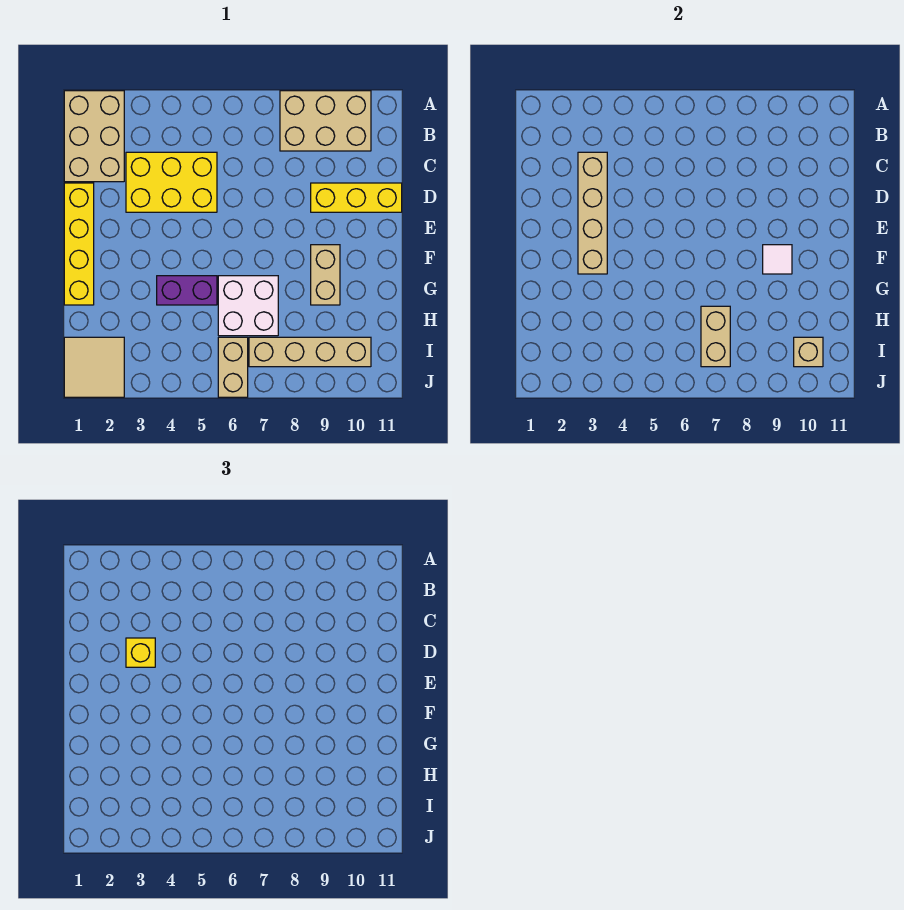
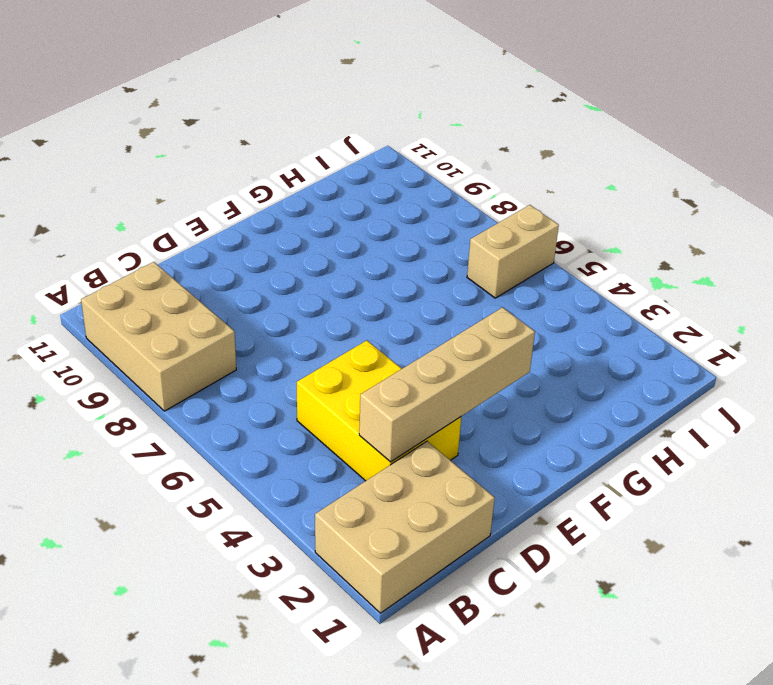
none -> yellow 1x4 brick [64,183,94,305]
none -> yellow 1x3 brick [311,183,402,212]
none -> tan 1x2 brick [311,245,340,305]

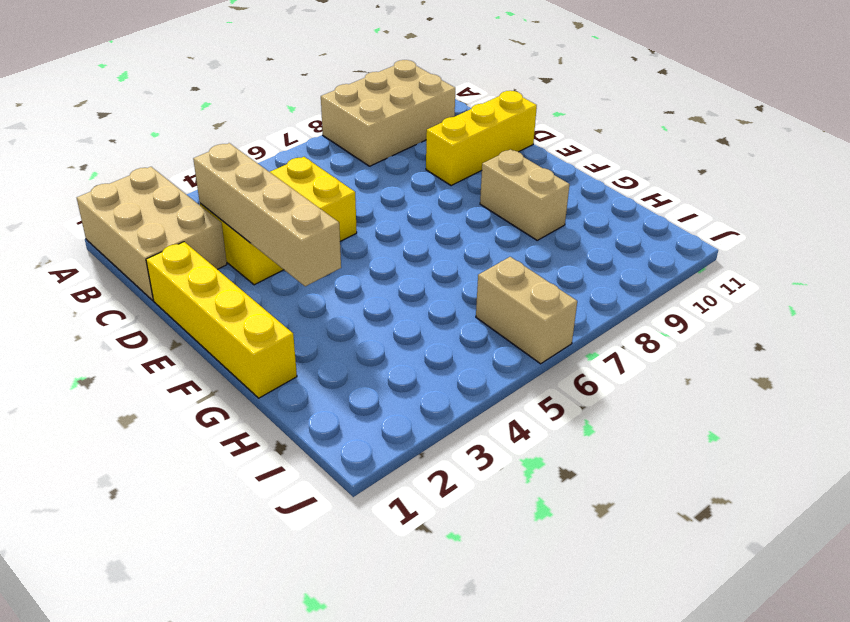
none -> purple 1x2 brick [157,276,217,305]
none -> white 2x2 brick [218,276,278,336]
none -> tan 2x2 tile [64,337,124,397]

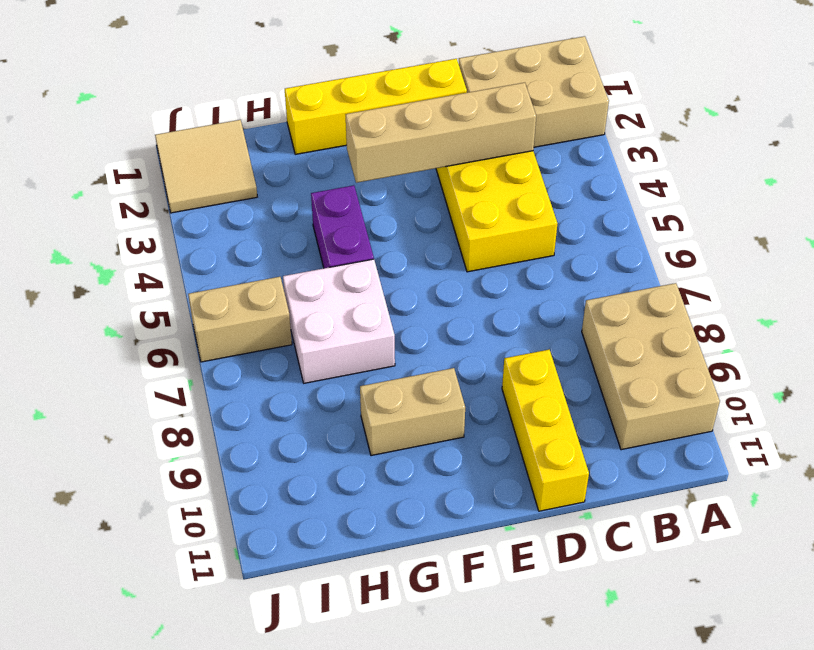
none -> tan 1x4 brick [249,337,371,367]
none -> white 1x1 tile [763,245,792,274]
none -> tan 1x2 brick [701,306,730,367]

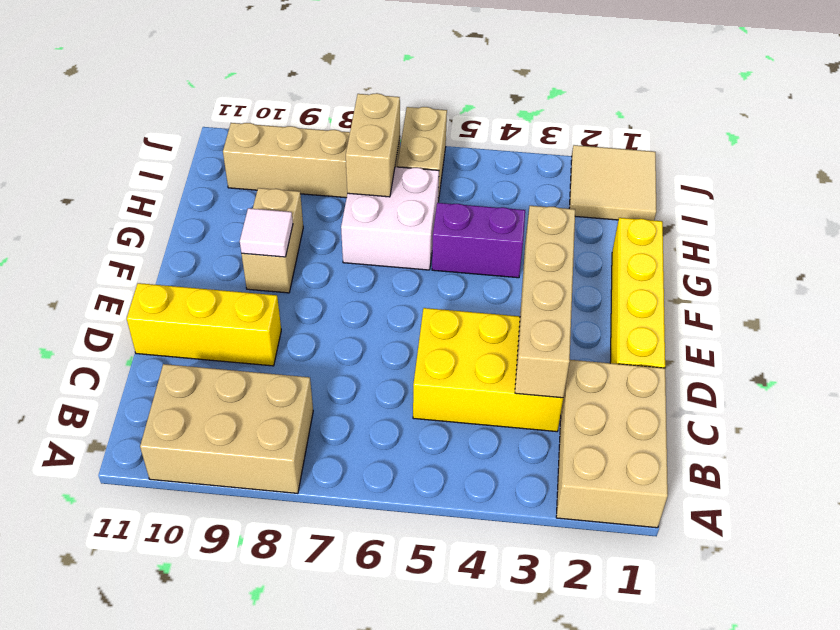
none -> tan 1x1 brick [794,337,823,367]
none -> yellow 1x1 brick [126,638,155,667]

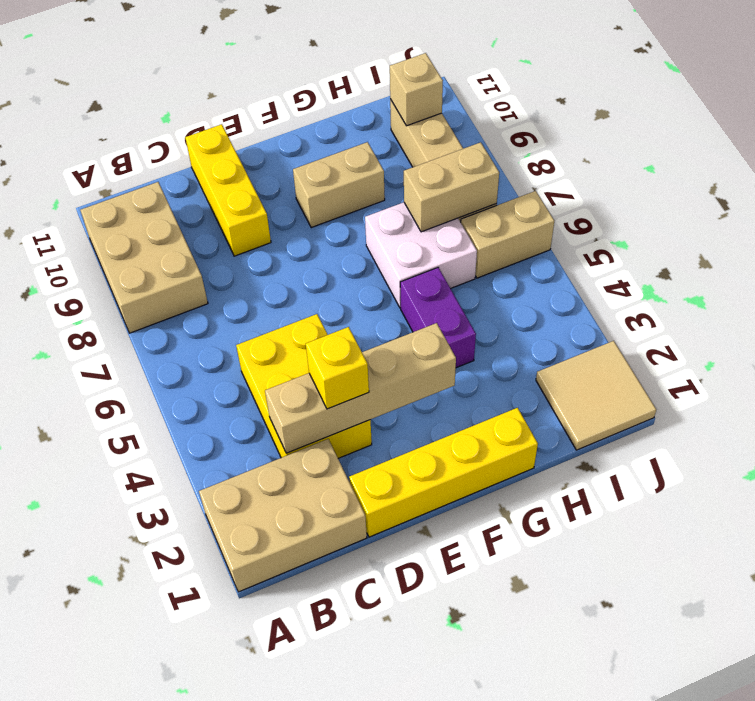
none -> white 1x1 tile [763,245,792,274]

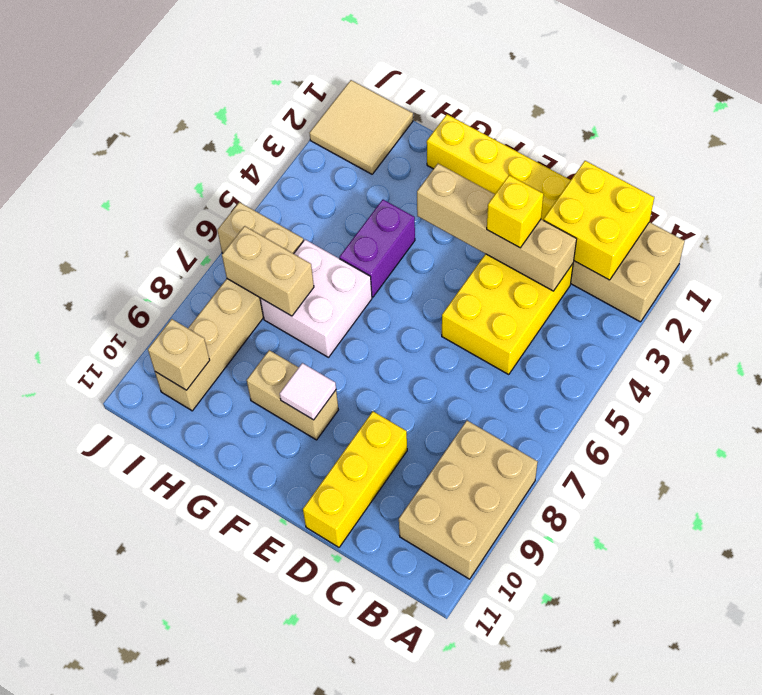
yellow 2x2 brick [544,161,654,280] -> none

